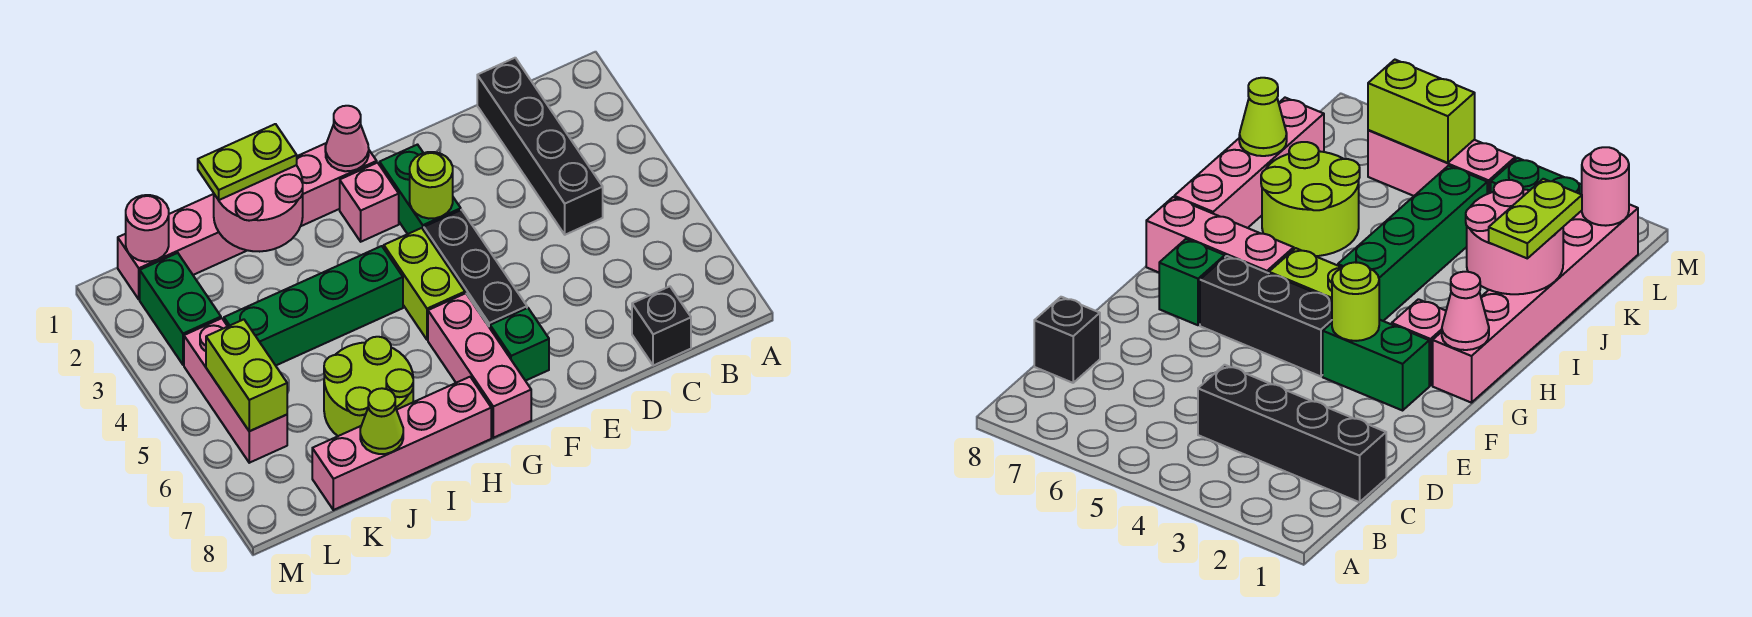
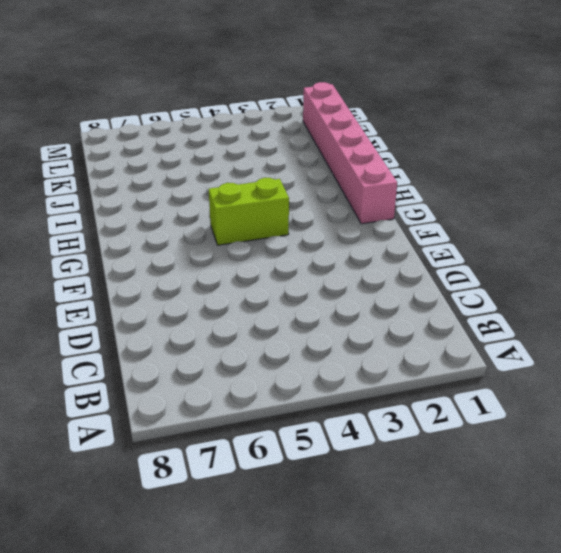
none -> black 1x4 brick [477,58,603,235]
none -> black 1x1 brick [632,286,691,366]
none -> green 1x2 brick [380,145,461,234]

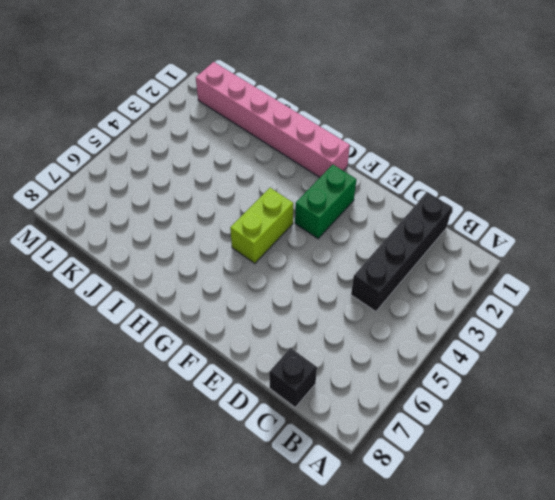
none -> black 1x3 brick [424,210,527,328]
none -> green 1x1 brick [490,308,549,381]
none -> pink 1x1 brick [340,163,399,242]

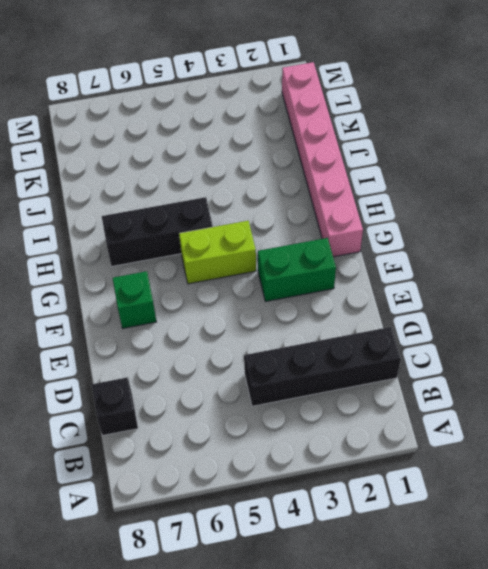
black 1x3 brick [102,197,213,266] -> black 1x3 brick moved to [424,210,527,328]
none -> pink 1x1 brick [340,163,399,242]
none -> pink 1x3 brick [428,293,531,438]
none -> green 1x4 brick [224,246,403,366]

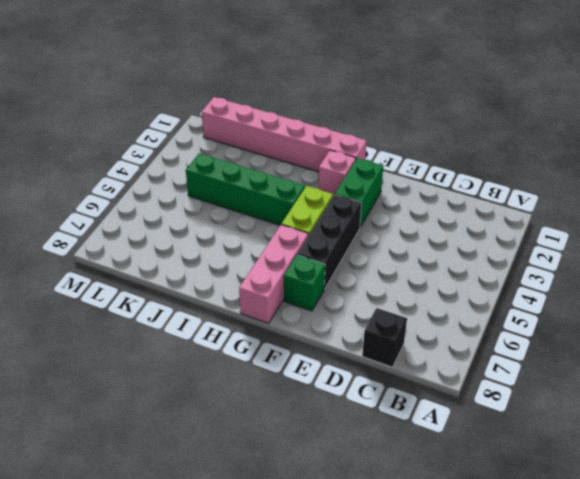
none -> black 1x4 brick [477,58,603,235]
none -> pink 1x4 brick [312,377,491,510]
none -> lime 2x2 round brick [324,337,413,436]

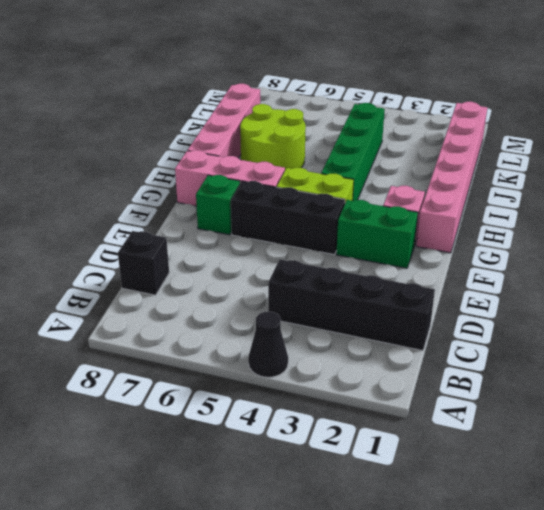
black 1x1 cone [248,312,288,377] -> none
none -> green 1x2 brick [140,253,221,365]
none -> pink 1x3 brick [184,318,287,463]
none -> lime 1x1 round brick [410,152,453,219]

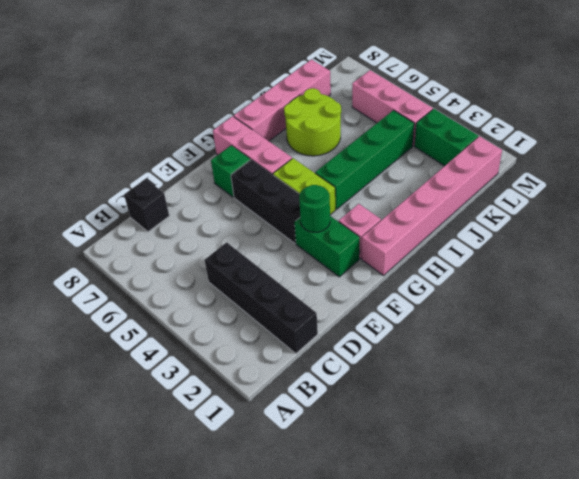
green 1x1 round brick [299,185,330,232] -> lime 1x1 round brick [410,152,453,219]
none -> pink 1x1 cone [325,106,369,171]
none -> pink 2x2 round brick [214,165,303,252]
none -> lime 1x1 cone [360,388,403,454]

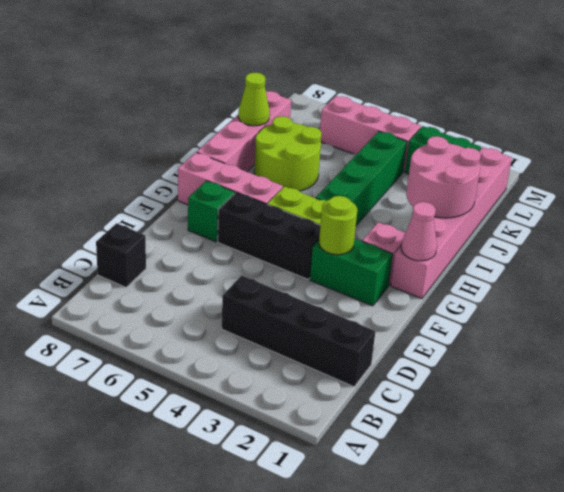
none -> pink 1x1 round brick [126,195,169,262]
none -> lime 1x2 brick [206,319,287,431]
none -> lime 1x2 plate [198,124,297,200]

